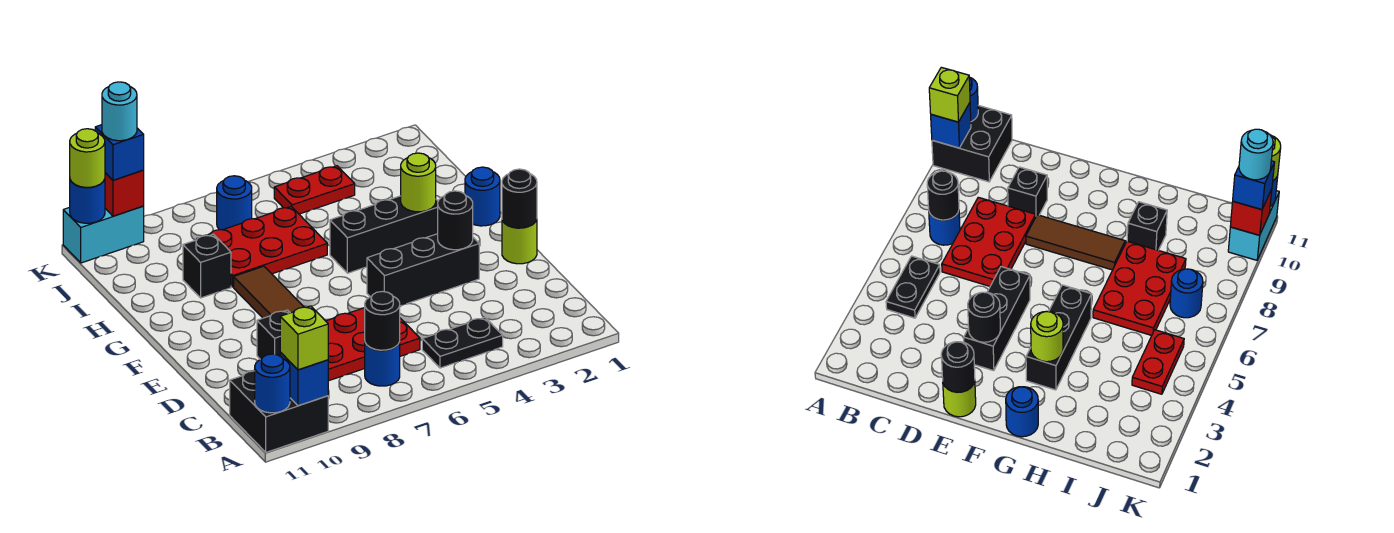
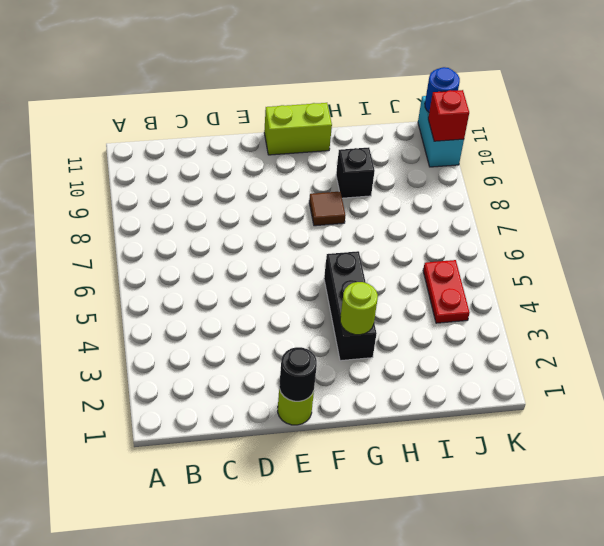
lime 1x2 brick [264,103,332,155] -> none
brown 1x1 tile [309,191,346,226] -> brown 1x3 tile [234,266,304,318]
none -> black 2x2 brick [230,371,328,452]
none -> black 1x2 plate [422,317,503,368]
none -> blue 1x1 round brick [365,342,400,386]

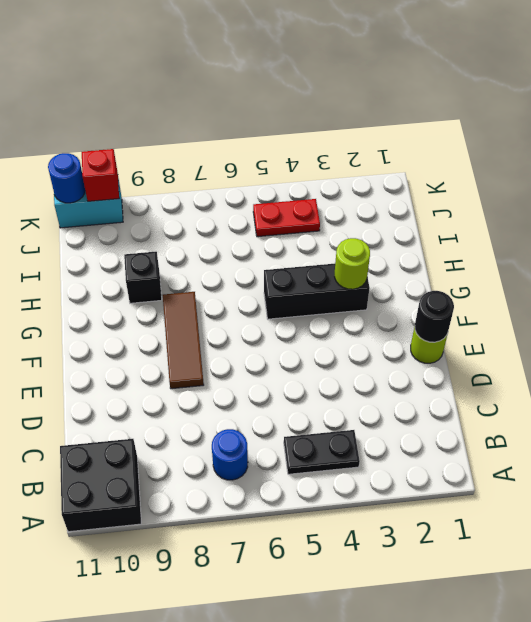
none -> red 2x3 plate [326,308,420,381]
none -> black 1x1 brick [257,310,290,359]
none -> black 1x3 brick [367,234,479,306]

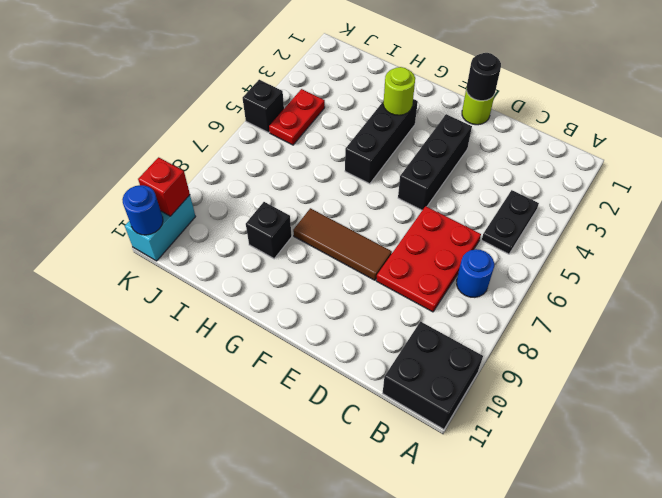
black 1x1 brick [243,80,284,133] -> black 1x1 brick moved to [257,310,290,359]
none -> blue 1x1 round brick [465,167,500,226]
none -> red 2x3 plate [197,207,327,287]
none -> blue 1x1 round brick [216,176,252,230]

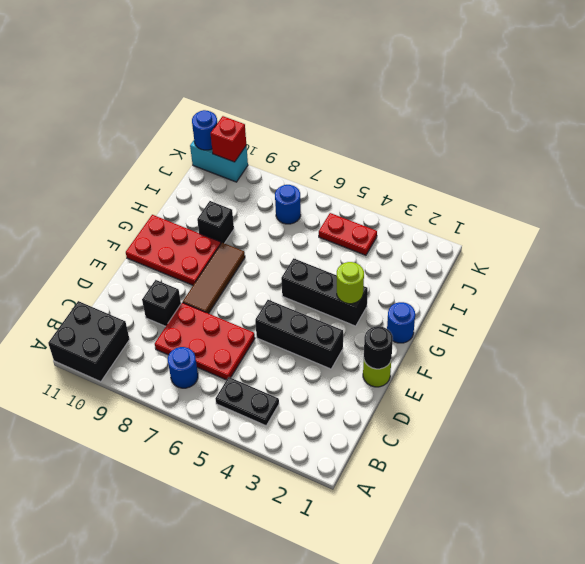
red 2x3 plate [126,215,221,285] -> red 2x3 plate moved to [197,207,327,287]
none -> blue 1x1 brick [280,352,328,406]
none -> blue 1x1 round brick [255,354,290,413]
none -> black 1x1 round brick [365,291,400,350]

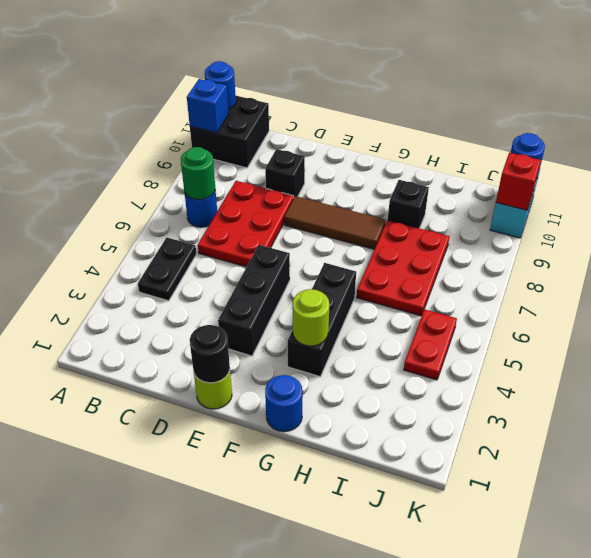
green 1x1 round brick [181,147,215,199] -> black 1x1 round brick [365,291,400,350]
none -> blue 1x1 round brick [216,176,252,230]
none -> black 1x1 round brick [438,191,473,250]
none -> lime 1x1 brick [280,306,328,370]

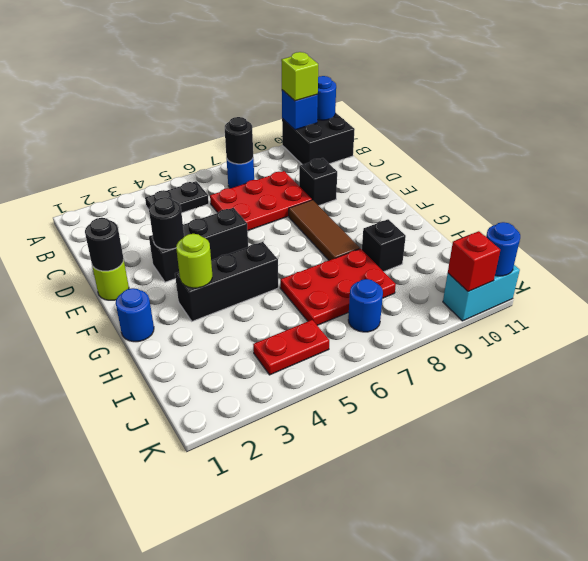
none -> blue 1x1 brick [95,125,144,180]
none -> lime 1x1 round brick [70,129,105,187]
none -> cyan 1x1 round brick [102,82,137,141]

